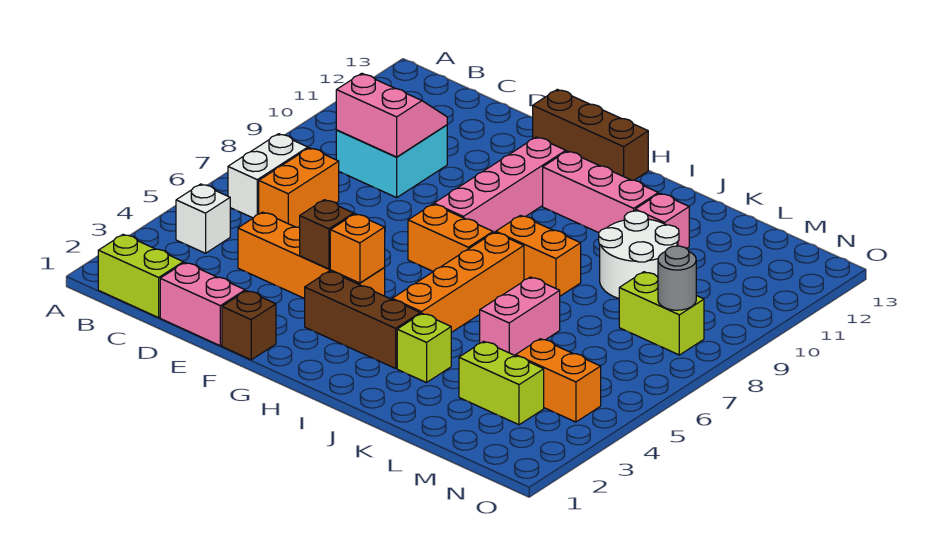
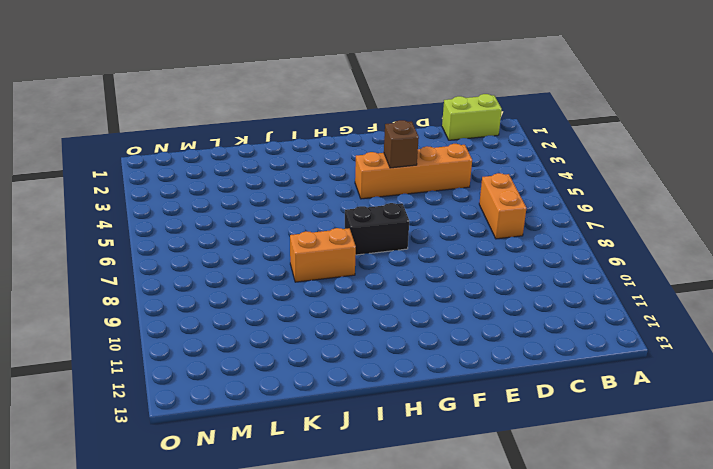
black 1x2 brick [344,203,409,255] -> orange 1x2 brick [408,204,493,272]
none -> white 1x1 brick [176,184,230,253]
none -> white 1x2 brick [228,134,308,218]
none -> cyan 2x2 brick [336,125,447,198]

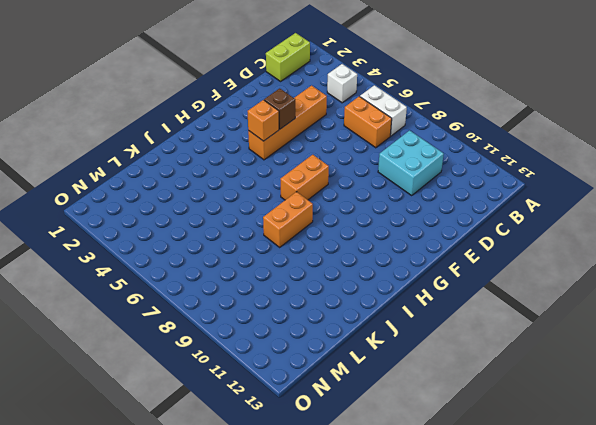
none -> pink 1x2 brick [160,263,245,346]
none -> brown 1x1 brick [222,291,276,360]
none -> brown 1x3 brick [533,89,648,180]

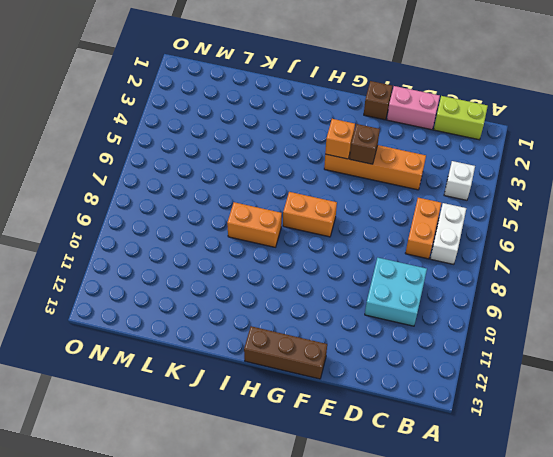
none -> brown 1x3 brick [305,271,420,368]
none -> pink 1x4 brick [434,137,566,233]
none -> pink 1x3 brick [543,151,658,233]

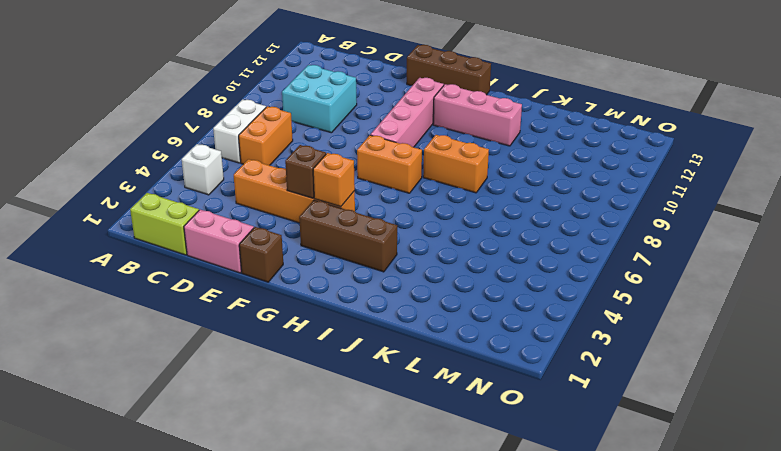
none -> orange 1x4 brick [392,232,524,333]
none -> lime 1x1 brick [397,313,451,383]
none -> pink 1x2 brick [480,277,560,356]

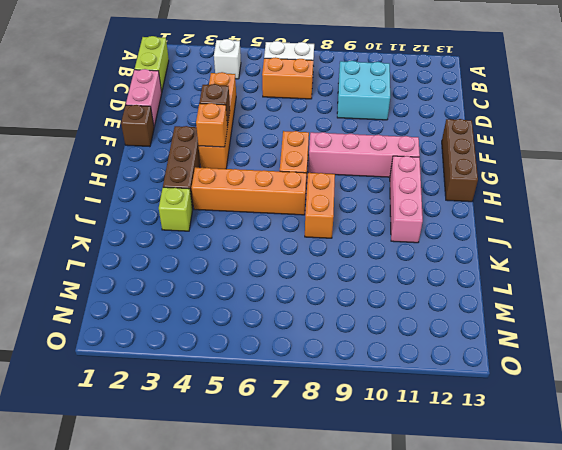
none -> pink 1x2 brick [480,277,560,356]
none -> white 2x2 round brick [599,211,679,298]
none -> pink 1x1 brick [635,193,689,249]

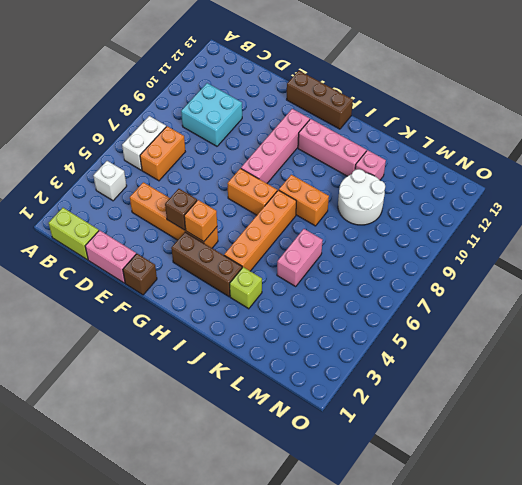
none -> lime 1x2 brick [459,341,544,425]
none -> orange 1x2 brick [516,339,601,422]
none -> lime 1x2 brick [619,272,704,355]

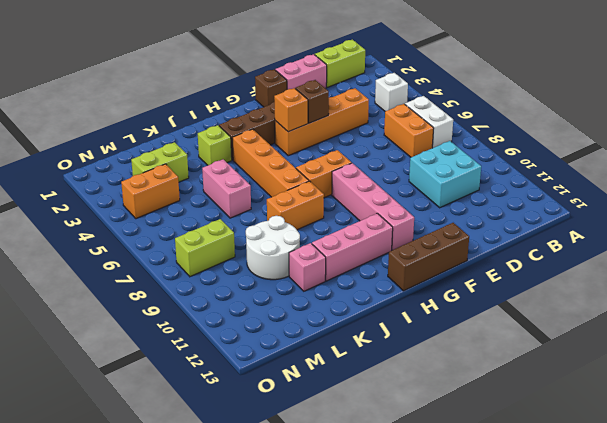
none -> pink 2x2 slope [336,73,447,157]
none -> grey 1x1 round brick [658,246,696,310]

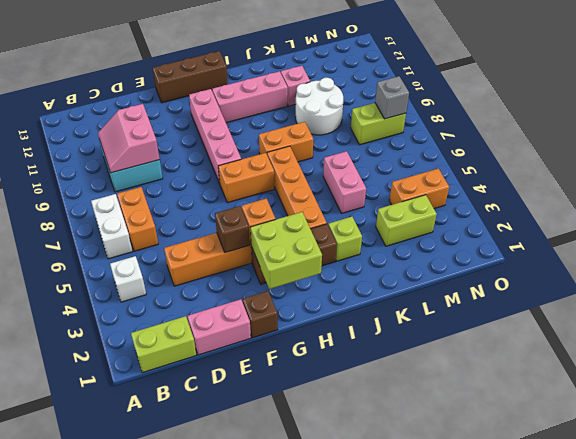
pink 2x2 slope [98,104,160,173] -> pink 2x2 slope turned to [336,73,447,157]
lime 2x2 brick [251,212,322,289] -> none
grey 1x1 brick [375,76,409,119] -> grey 1x1 round brick [658,246,696,310]

